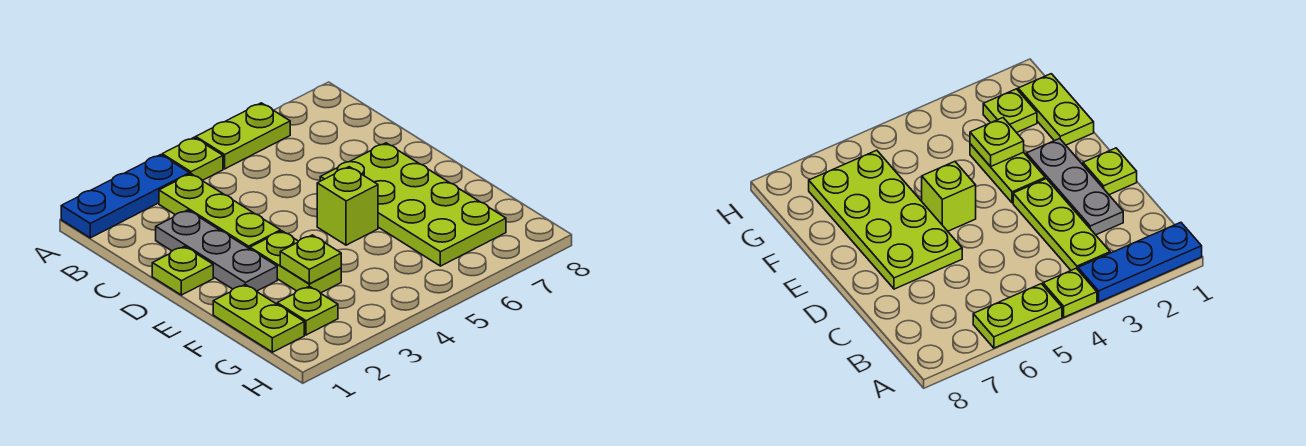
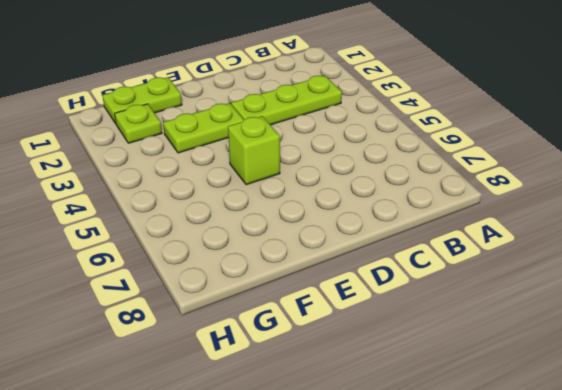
none -> blue 1x3 plate [61,155,189,238]
none -> lime 1x1 plate [162,137,223,180]
none -> lime 1x2 plate [196,103,290,169]

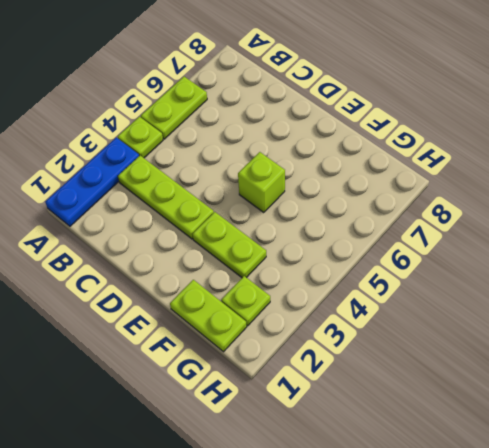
none -> grey 1x3 plate [156,210,277,291]
none -> lime 1x1 plate [152,246,213,295]
none -> lime 2x4 plate [320,143,506,266]

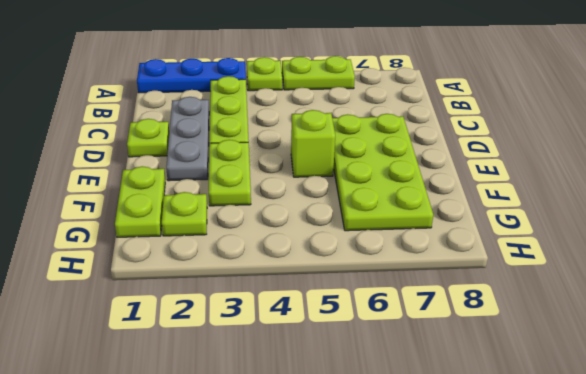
none -> lime 1x1 plate [280,235,341,284]

